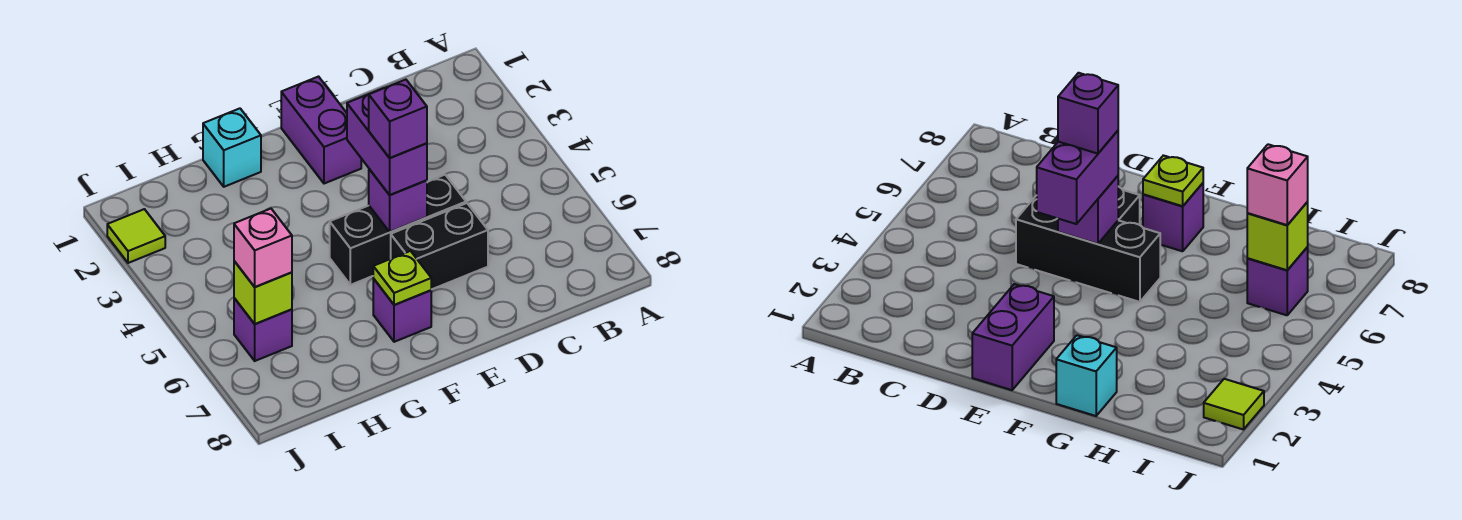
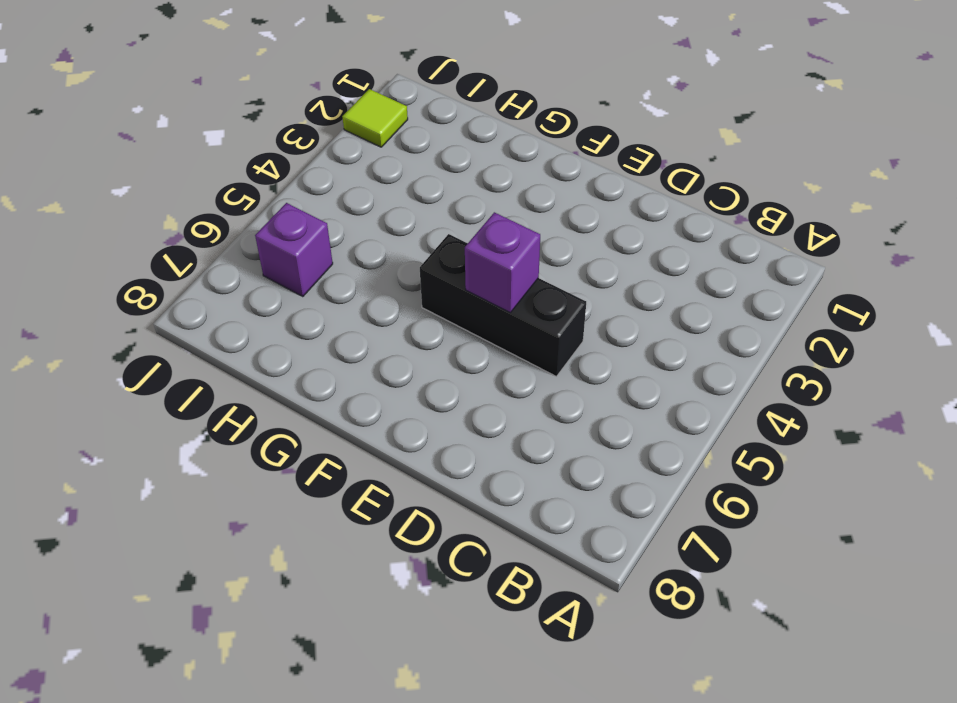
none -> black 1x2 brick [391,203,488,290]
none -> purple 1x2 brick [281,77,361,184]
none -> purple 1x1 brick [373,279,431,342]

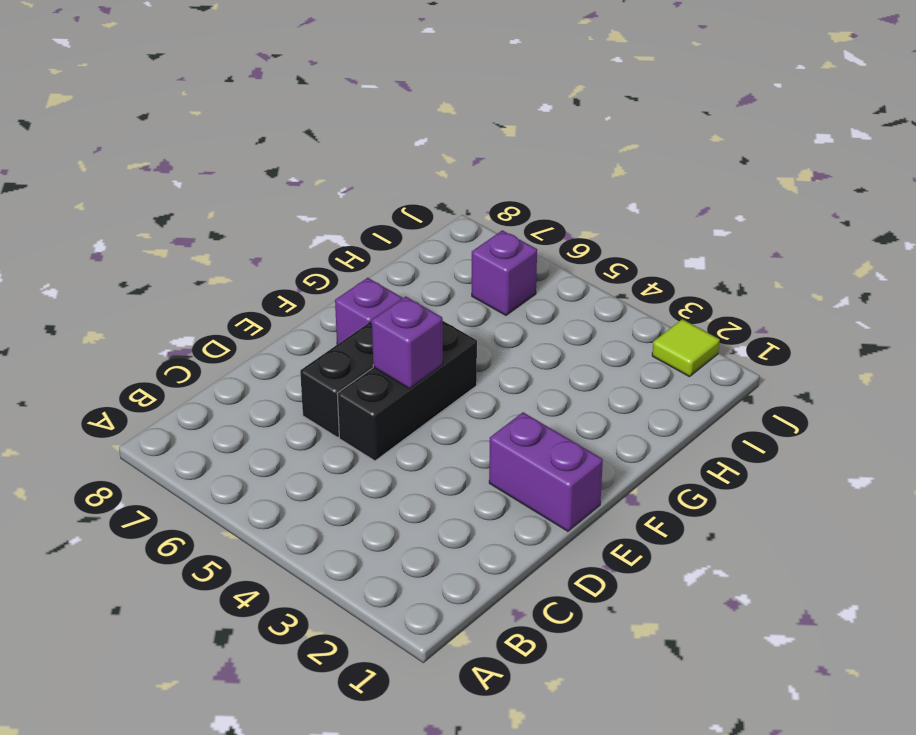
none -> cyan 1x1 brick [203,108,261,187]
none -> lime 1x1 plate [373,251,431,305]
none -> lime 1x1 brick [234,261,292,324]

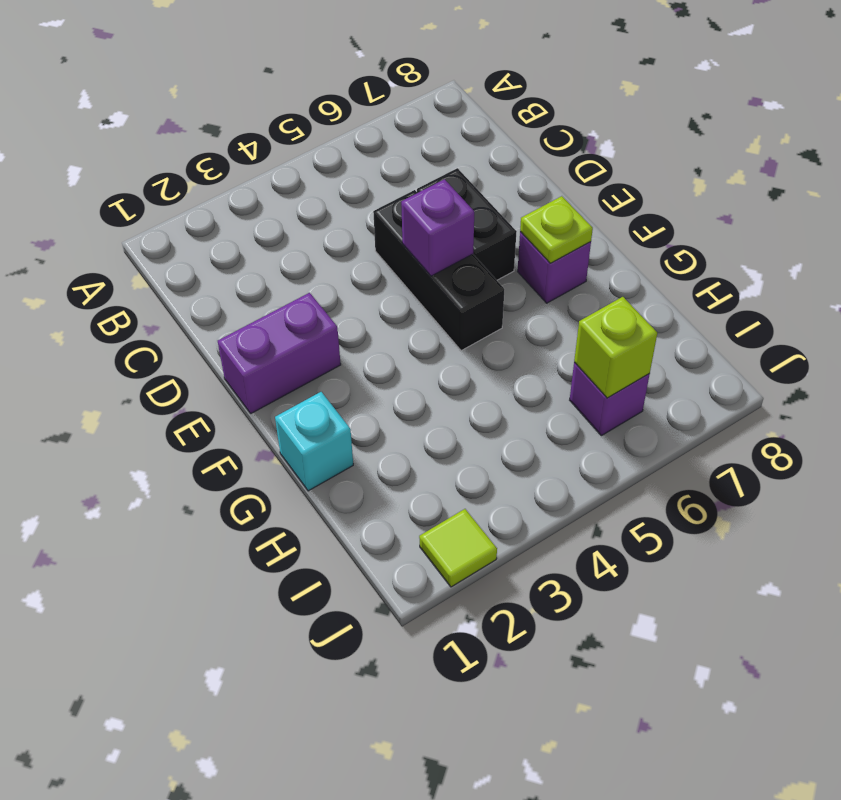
none -> purple 1x2 brick [347,89,427,195]
none -> pink 1x1 brick [234,209,292,287]
none -> purple 1x1 brick [369,80,427,158]

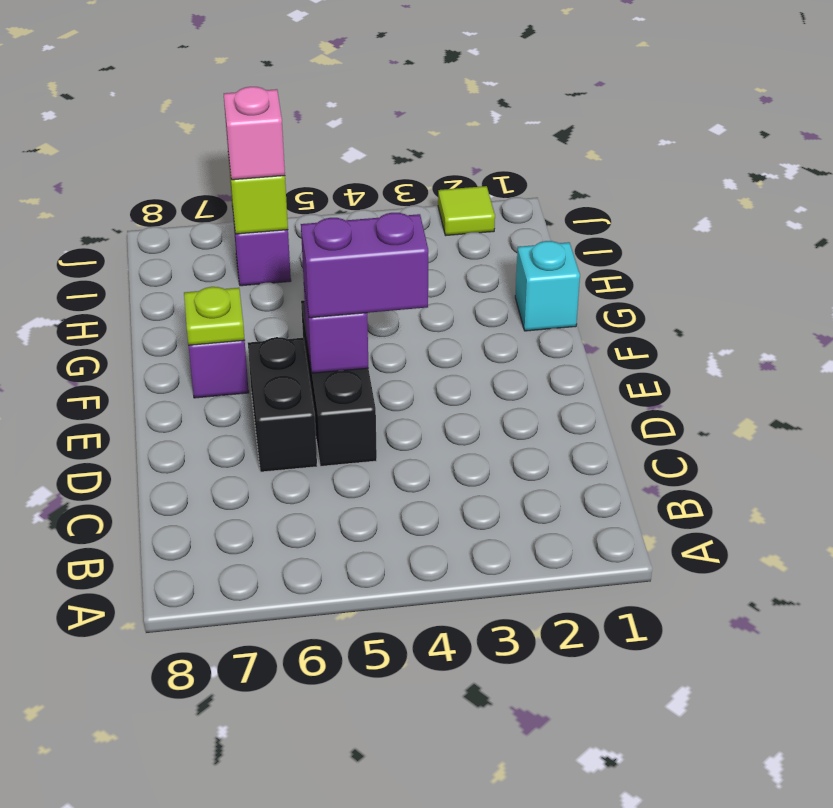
none -> purple 1x2 brick [281,77,361,184]
none -> purple 1x1 brick [369,80,427,158]

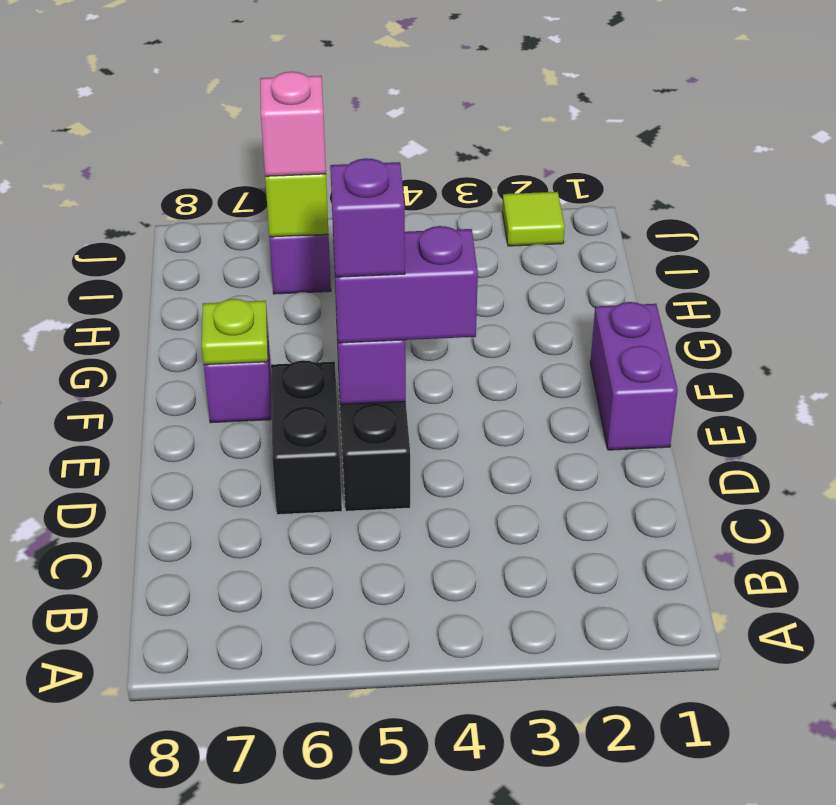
purple 1x2 brick [590,302,678,450] -> purple 1x2 brick turned to [281,77,361,184]
none -> cyan 1x1 brick [203,108,261,187]

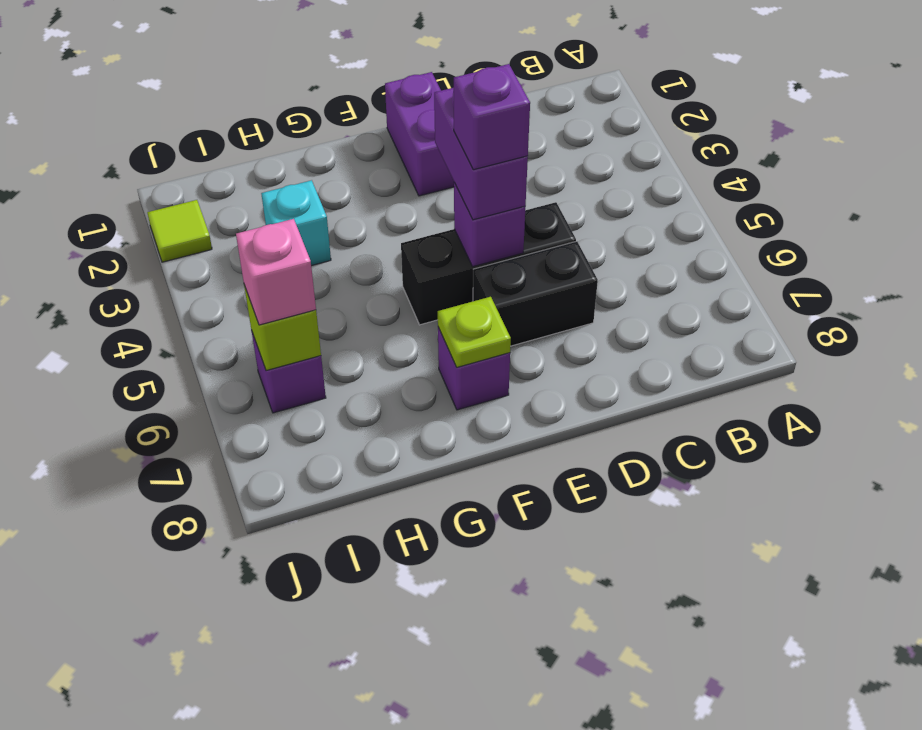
cyan 1x1 brick [261,180,331,266] -> cyan 1x1 brick moved to [203,108,261,187]

